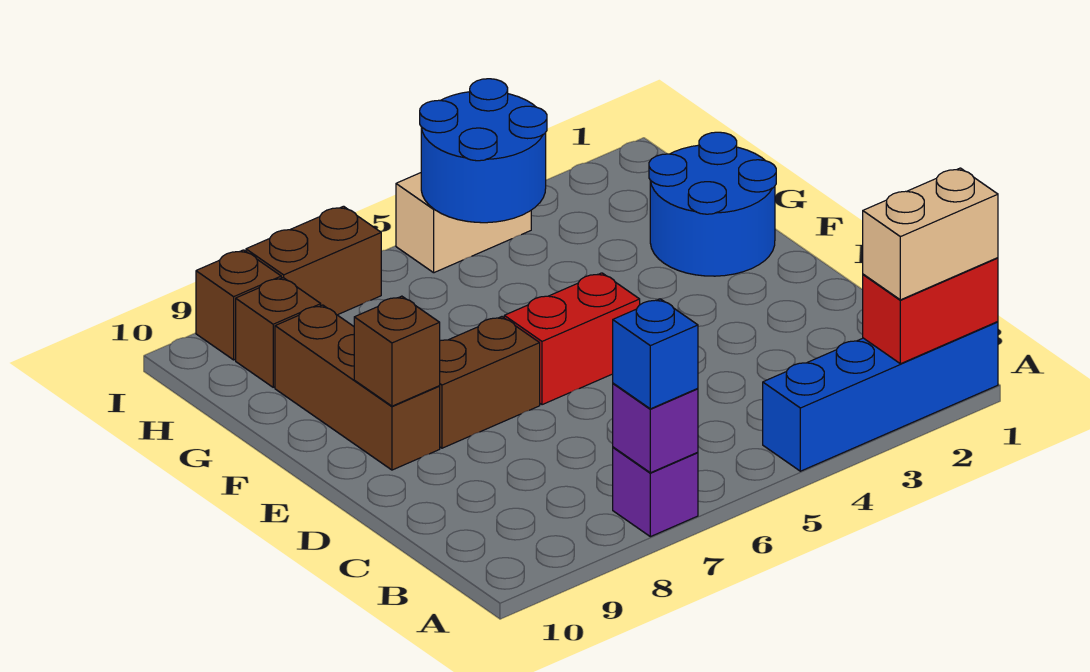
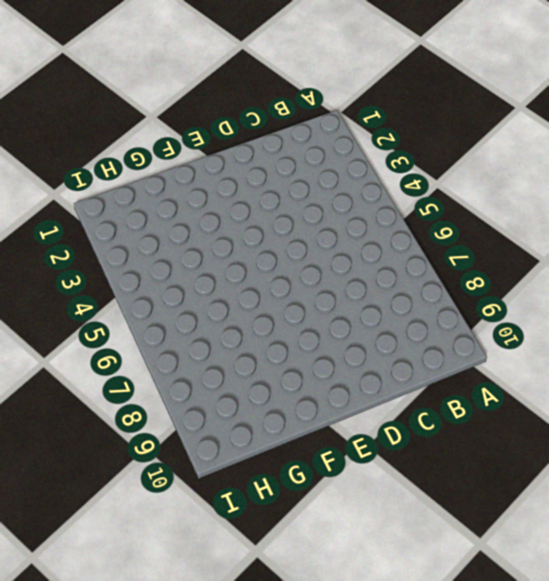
none -> blue 1x4 brick [763,322,998,471]
none -> purple 1x1 brick [613,447,698,537]
none -> red 1x2 brick [504,273,640,405]

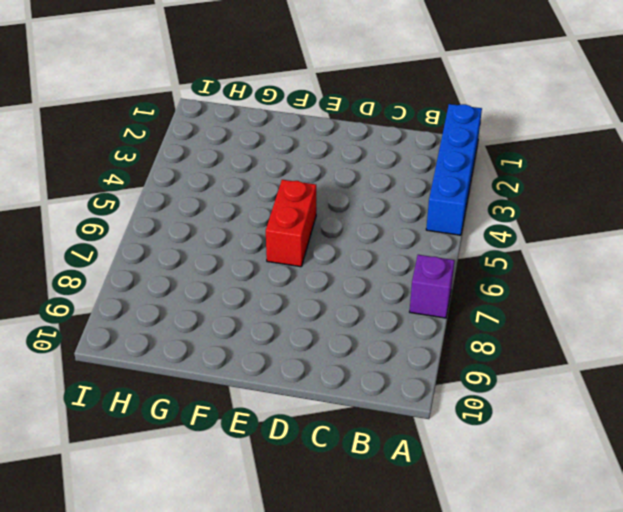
none -> brown 1x2 brick [439,317,540,448]
none -> brown 1x3 brick [275,305,440,470]
none -> blue 2x2 round brick [649,132,776,276]

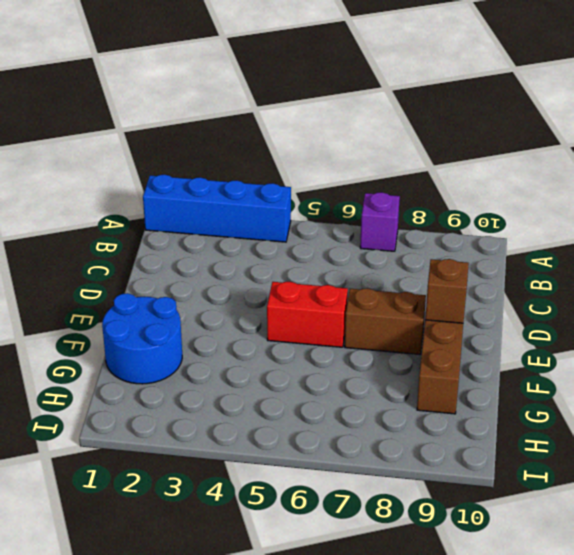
none -> brown 1x1 brick [236,278,321,387]
none -> tan 1x2 brick [396,173,531,273]
none -> brown 1x2 brick [246,206,381,315]

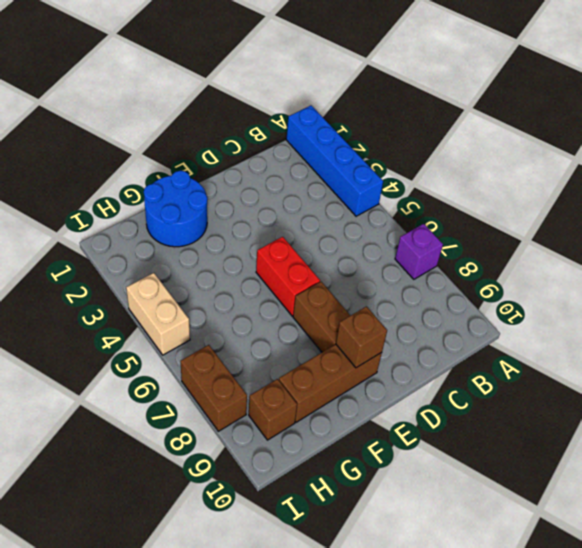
none -> brown 1x1 brick [196,250,281,360]
none -> red 1x2 brick [863,258,998,364]
none -> purple 1x1 brick [613,383,698,473]

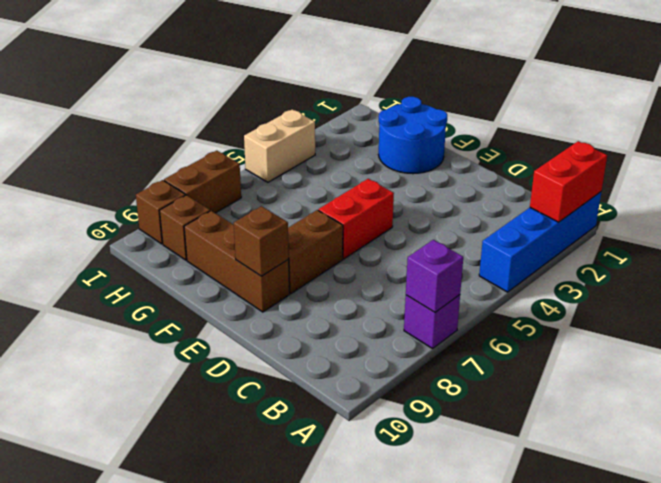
none -> blue 2x2 round brick [420,79,547,223]
none -> tan 1x2 brick [863,168,998,300]
none -> blue 1x1 brick [613,299,698,409]

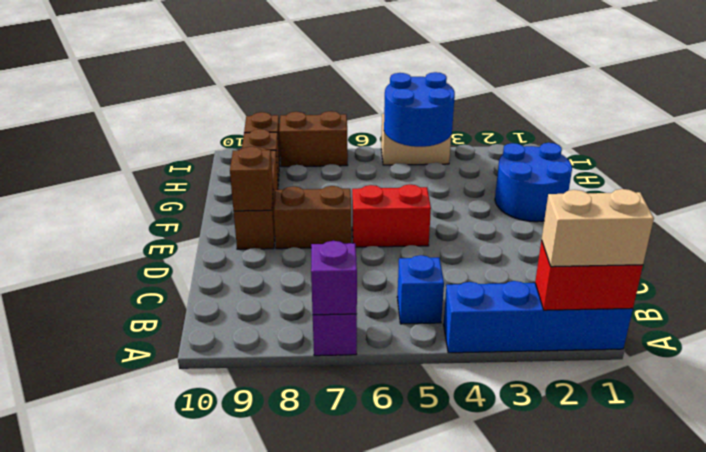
blue 1x1 brick [397,255,444,324] -> blue 1x1 brick moved to [613,299,698,409]

